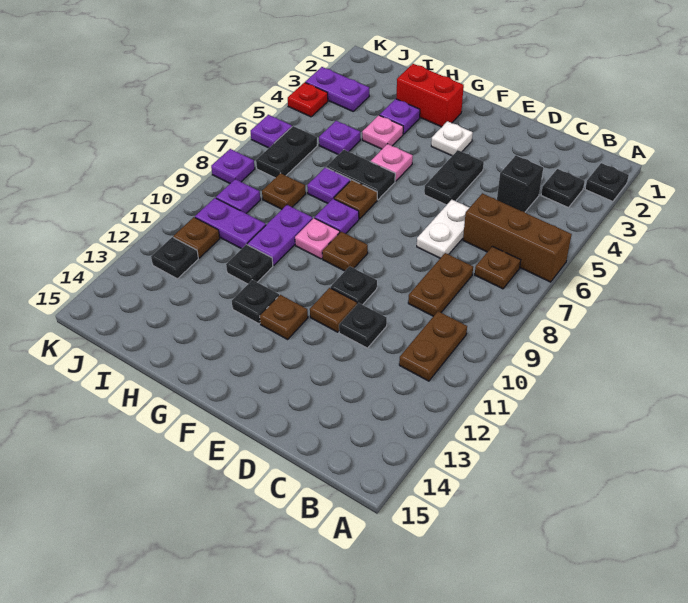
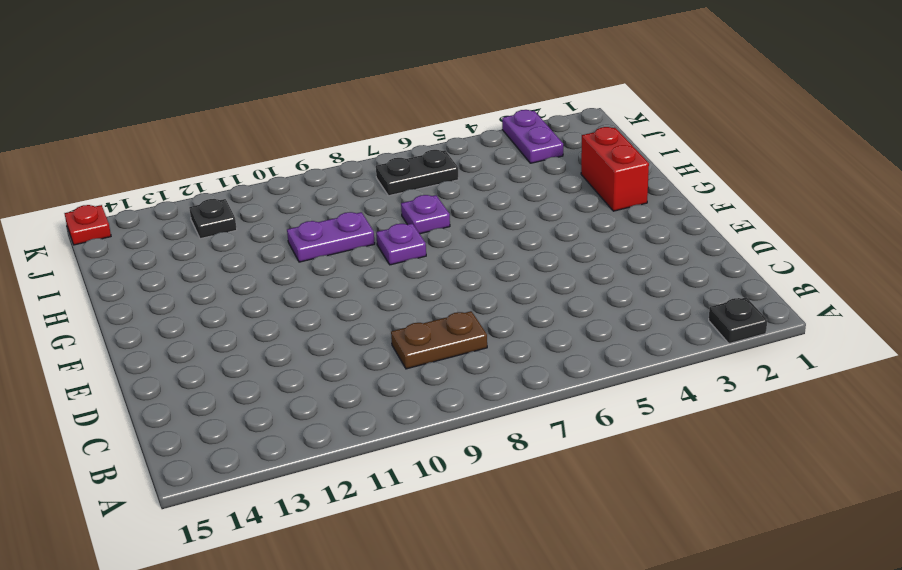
red 1x1 plate [64,205,111,245] -> red 1x1 plate moved to [288,82,328,117]
none -> brown 1x3 brick [463,193,572,282]
none -> black 1x1 plate [541,169,585,208]
none -> brown 1x1 plate [475,246,521,289]
none -> brown 1x2 plate [399,311,467,381]

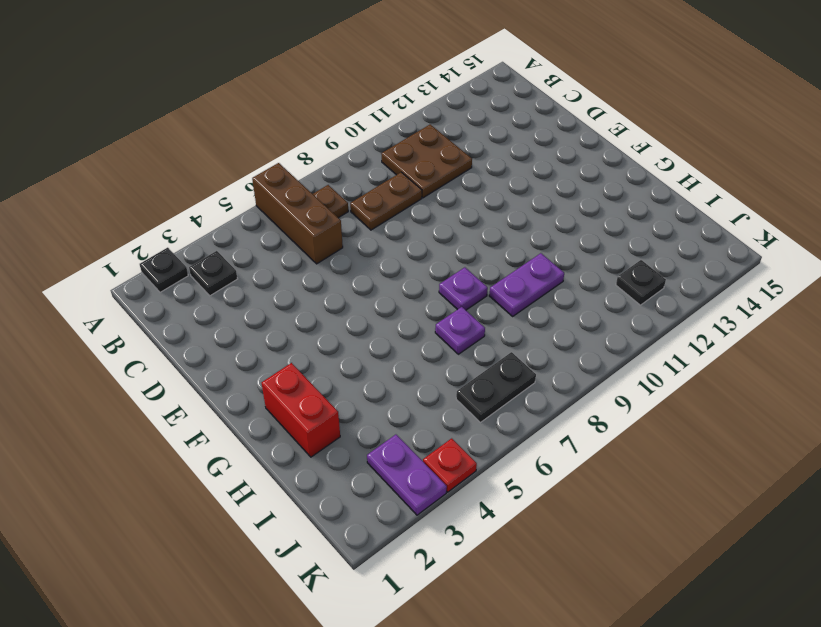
brown 2x2 plate [381,124,472,198] -> brown 1x2 plate [399,311,467,381]
none -> black 1x1 brick [497,156,543,212]
none -> white 1x2 plate [417,200,469,258]
none -> black 1x1 plate [339,303,387,348]
none -> black 1x2 plate [424,150,484,205]

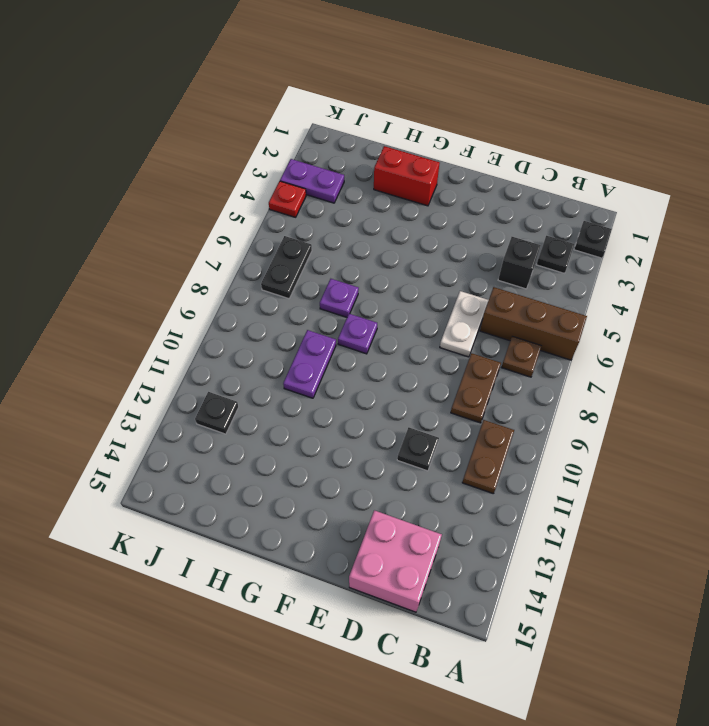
pink 2x2 brick [349,510,442,612] -> none
none -> black 1x2 plate [424,150,484,205]
none -> black 1x1 plate [331,266,377,305]
none -> brown 1x1 plate [310,288,357,332]
none -> white 1x1 plate [431,121,473,156]

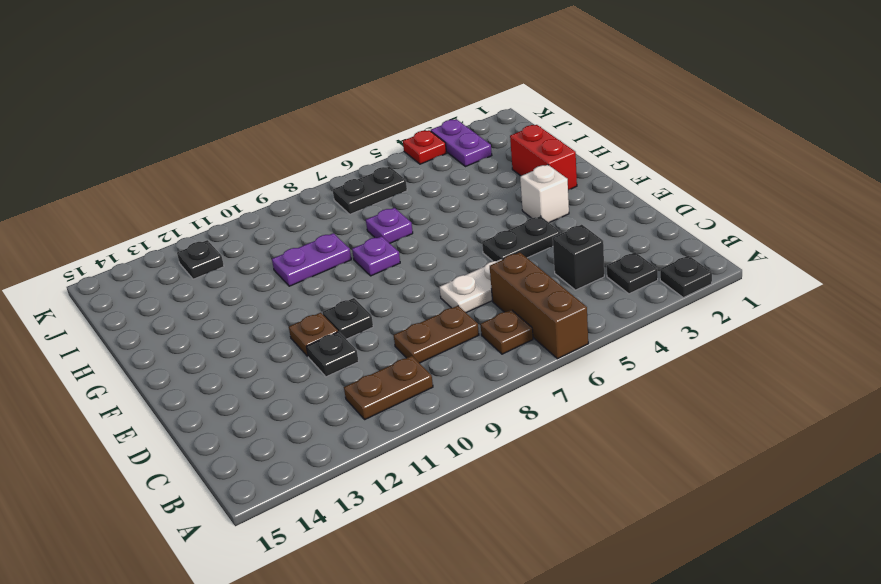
white 1x1 brick [520,165,569,223] -> white 1x1 plate [431,121,473,156]
none -> brown 1x1 plate [322,232,368,271]
none -> brown 1x1 plate [260,295,308,339]
none -> pink 1x1 plate [371,144,413,181]
none -> black 1x2 plate [326,150,395,200]

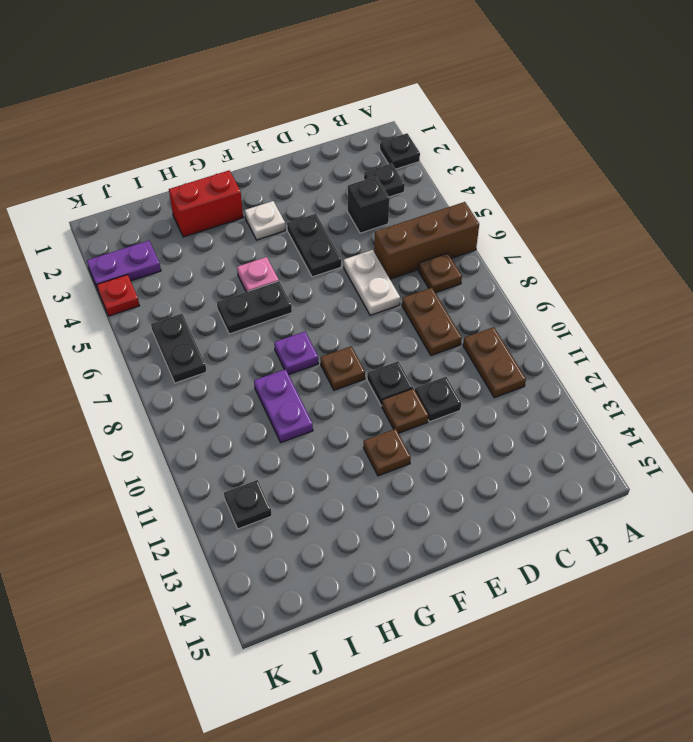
none -> brown 1x1 plate [334,180,377,219]
none -> pink 1x1 plate [295,218,340,259]
none -> black 1x1 plate [232,280,279,324]
none -> purple 1x1 plate [380,99,420,134]

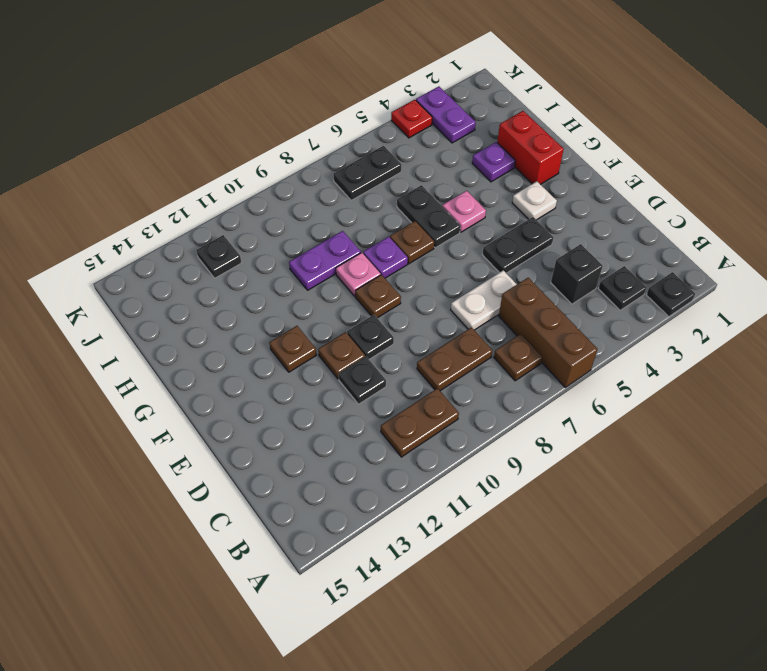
none -> black 1x1 plate [232,280,279,324]
none -> pink 1x1 plate [362,115,403,149]
none -> purple 1x1 plate [307,167,350,203]
none -> black 1x1 plate [226,244,273,284]

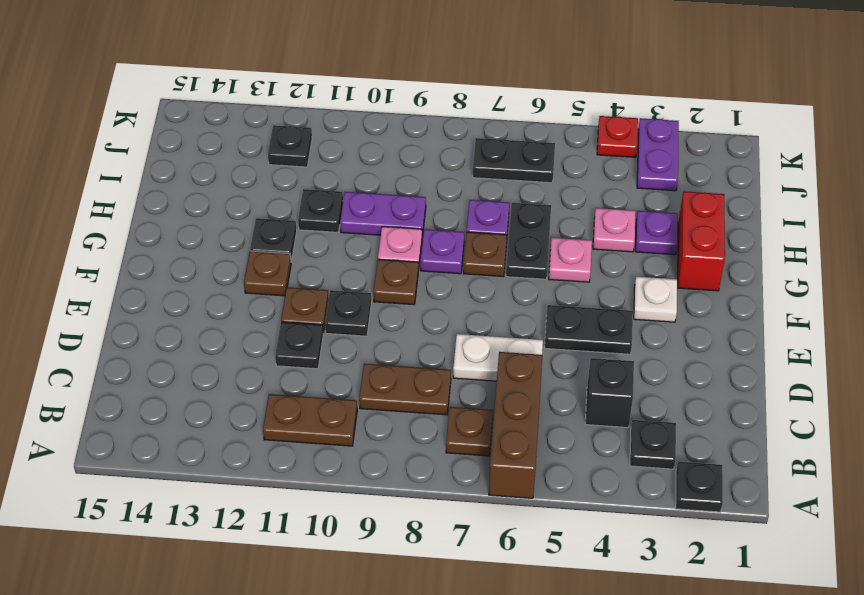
none -> purple 1x1 plate [319,121,360,154]
none -> brown 1x1 plate [262,173,306,209]
none -> purple 1x2 plate [195,198,266,249]
none -> purple 1x1 plate [216,179,260,213]

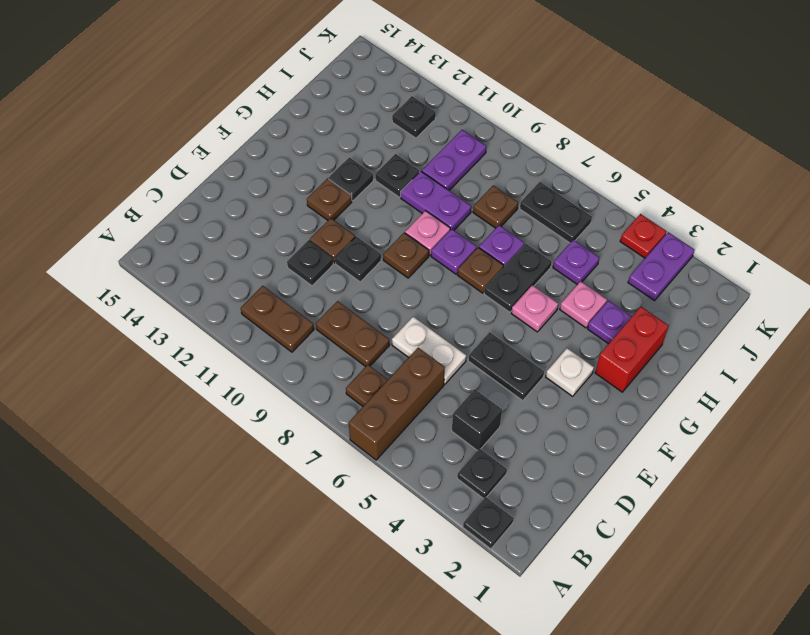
none -> purple 1x1 plate [216,179,260,213]
none -> brown 1x1 plate [173,217,220,258]
none -> purple 1x1 plate [251,115,292,148]
none -> purple 1x1 plate [211,149,255,183]

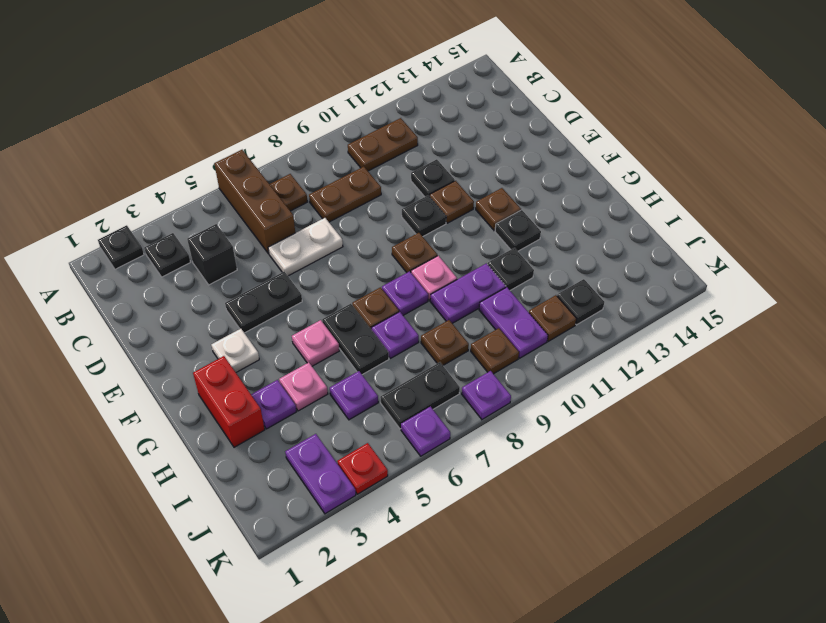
brown 1x1 plate [471,328,519,374] -> purple 1x1 plate [216,179,260,213]

